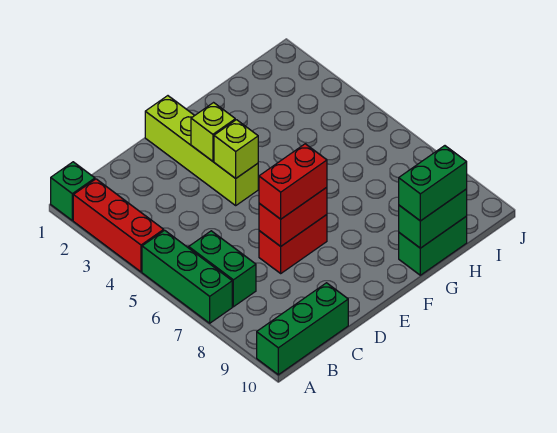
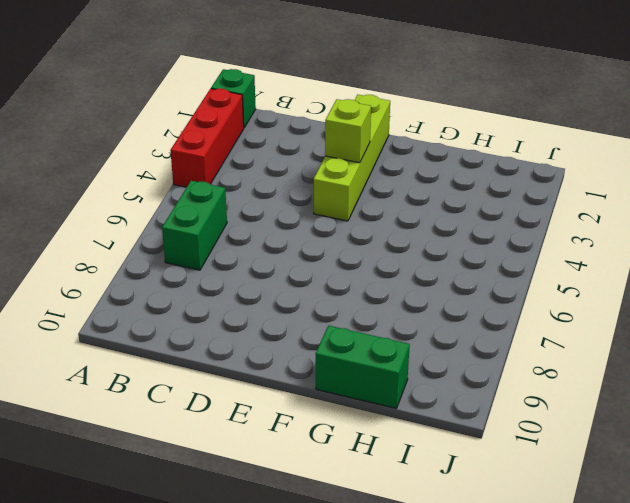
none -> green 1x3 brick [142,230,232,323]
none -> green 1x3 brick [257,283,348,375]
none -> red 1x2 brick [259,215,327,273]

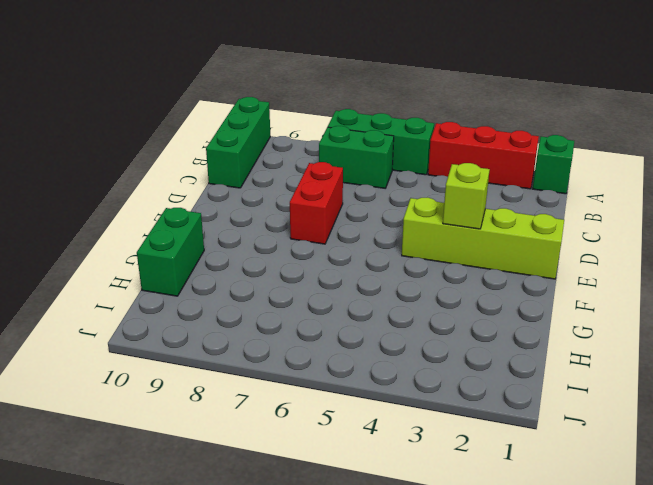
none -> red 1x2 brick [259,187,327,246]
none -> lime 1x1 brick [214,120,258,178]
none -> green 1x2 brick [399,189,467,248]

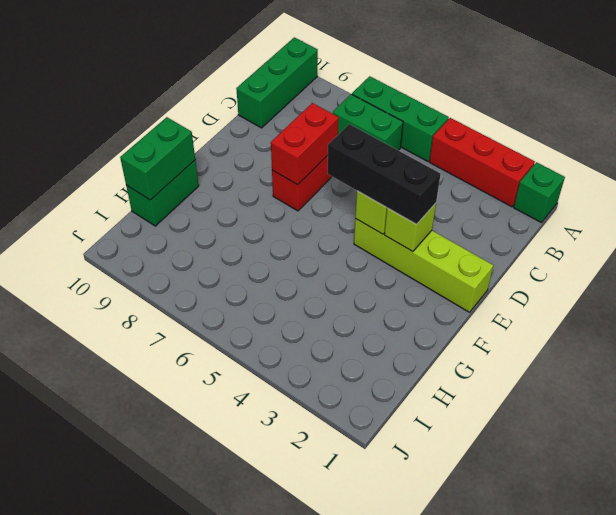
black 1x3 brick [328,124,441,224] -> none
none -> red 1x2 brick [259,144,327,219]
none -> green 1x2 brick [399,146,467,221]

